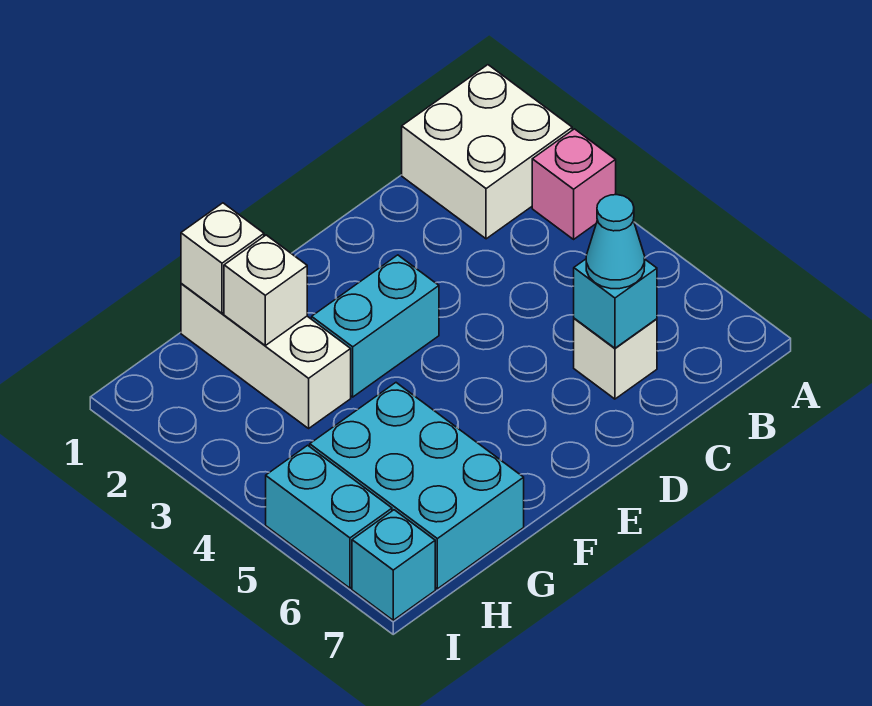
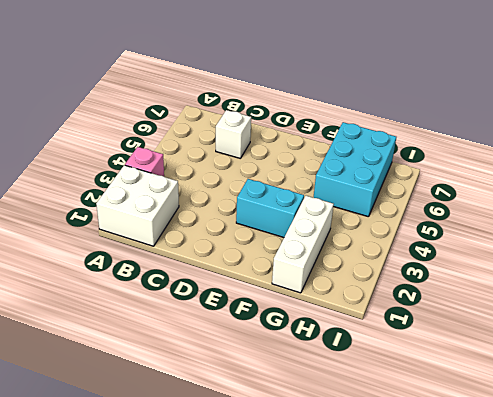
none -> cyan 1x2 brick [266,445,392,588]
none -> cyan 1x1 brick [352,510,435,620]
none -> cyan 1x1 brick [574,259,657,348]

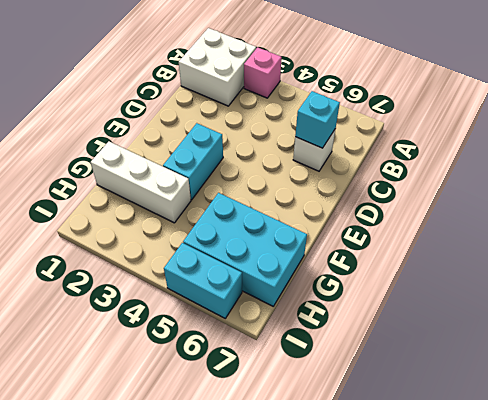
none -> cyan 1x1 brick [352,510,435,620]
none -> white 1x1 brick [181,203,264,313]
none -> white 1x1 brick [224,235,307,345]

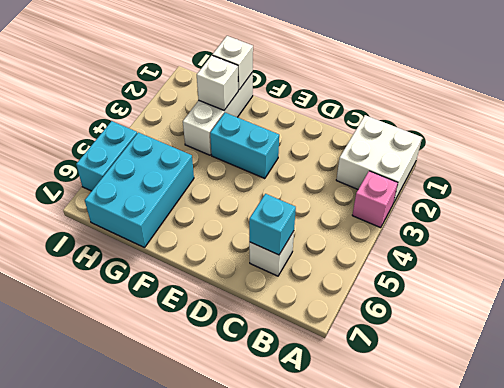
none -> cyan 1x1 brick [352,510,435,620]
none -> cyan 1x1 cone [586,195,645,289]

